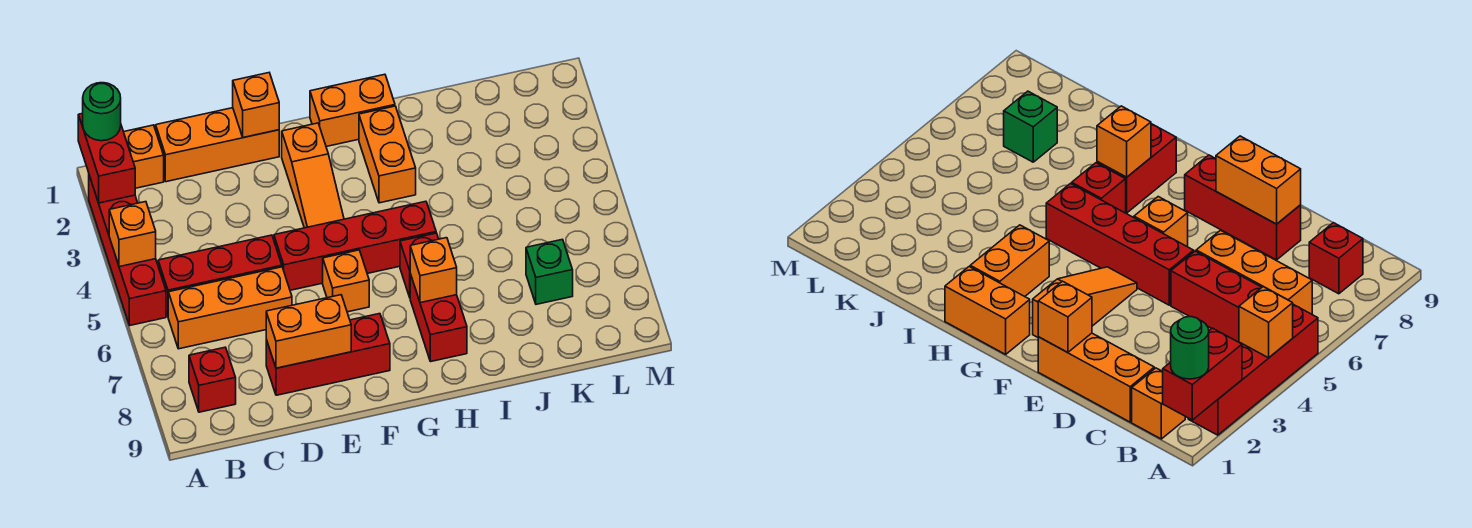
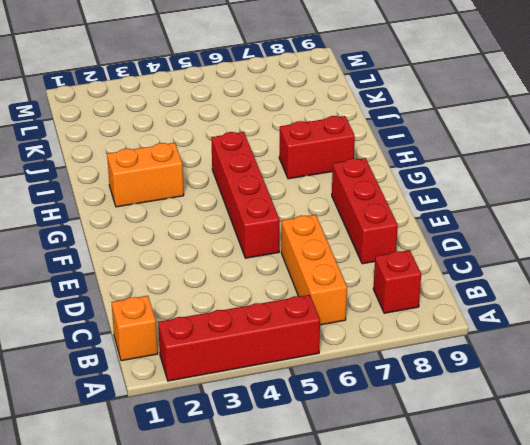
none -> red 1x3 brick [158,235,282,316]
none -> orange 1x3 brick [156,108,279,182]
none -> orange 1x3 slope [282,123,344,228]

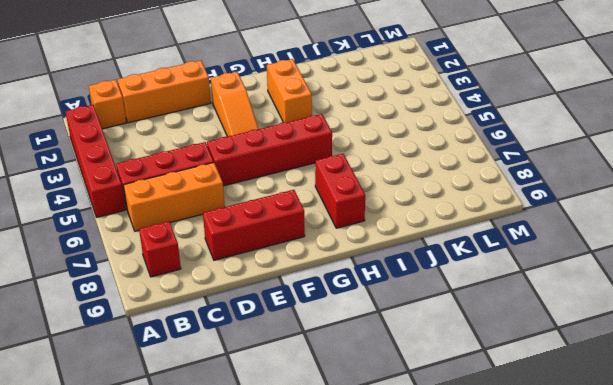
none -> orange 1x1 brick [323,250,369,312]
none -> orange 1x2 brick [310,74,395,147]
none -> red 1x1 brick [400,233,438,297]

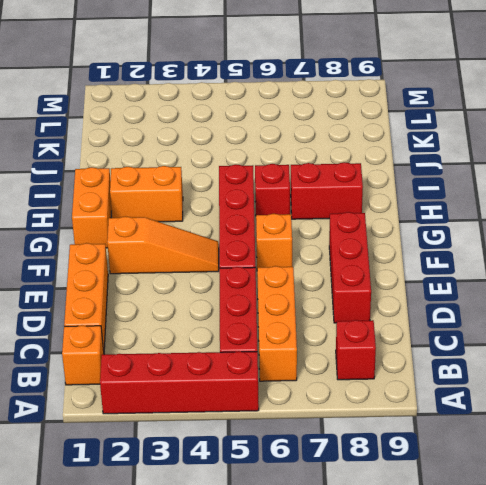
none -> green 1x1 brick [526,239,573,304]
none -> red 1x2 brick [78,113,135,203]
none -> orange 1x1 brick [109,202,156,267]

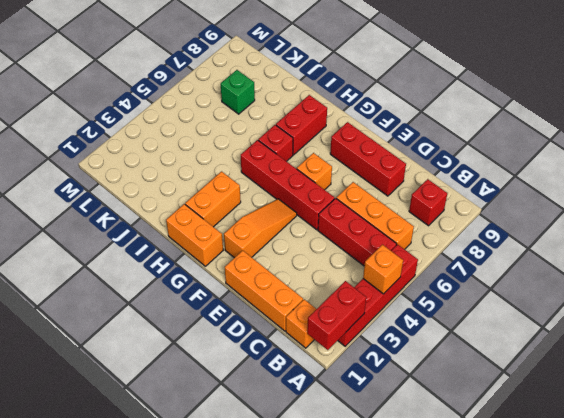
none -> orange 1x2 brick [266,295,351,368]
none -> orange 1x1 brick [233,73,279,138]
none -> orange 1x1 brick [410,238,457,303]

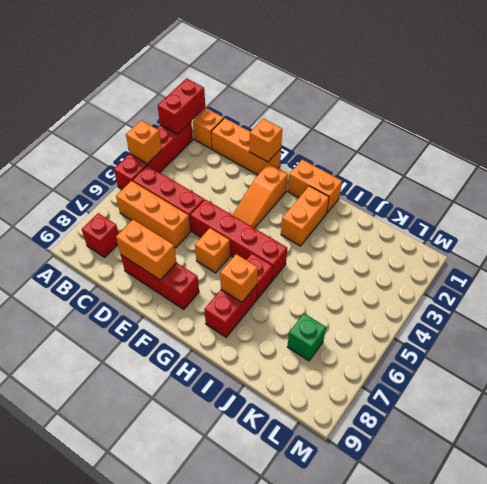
none -> green 1x1 round brick [83,83,121,141]

